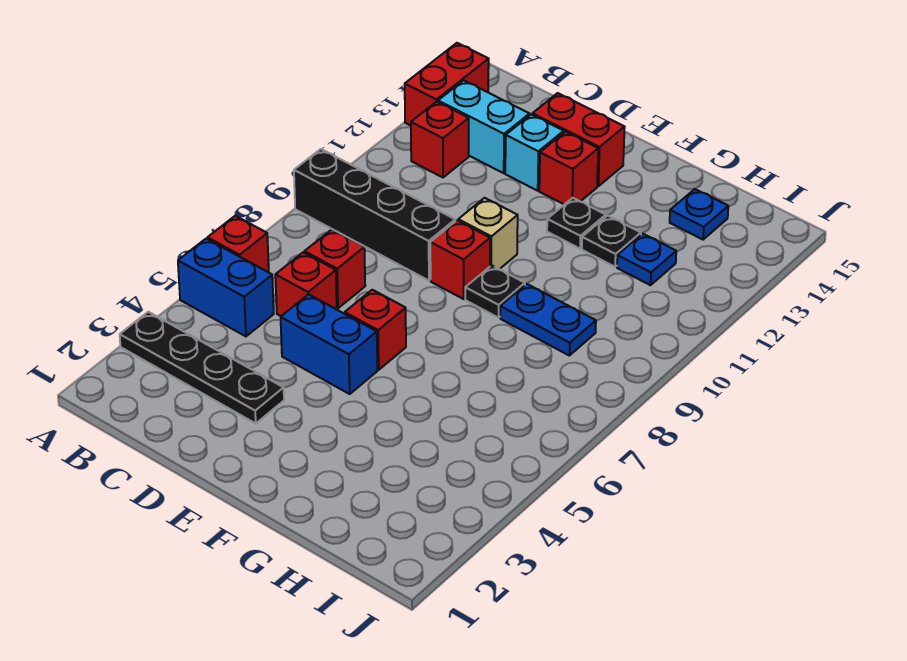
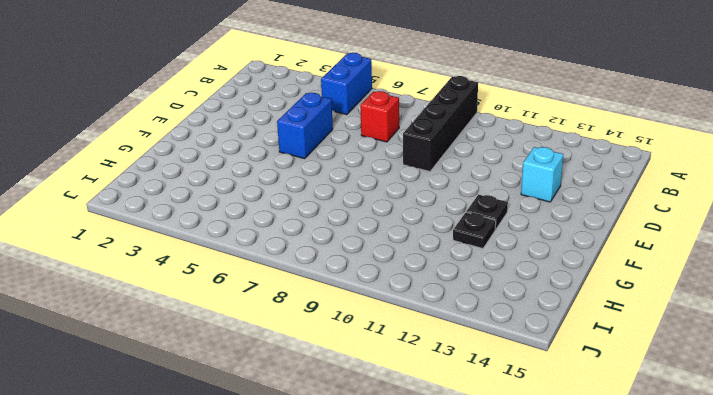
none -> black 1x4 plate [120,312,284,423]
none -> red 1x1 brick [207,216,269,272]
none -> red 1x2 brick [405,43,489,126]

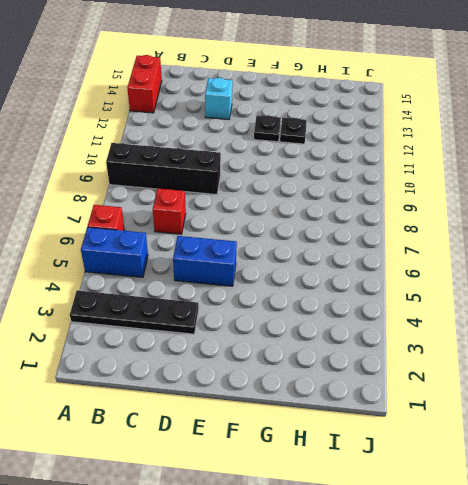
none -> red 1x1 brick [411,102,469,177]
none -> cyan 1x2 brick [438,80,530,173]
none -> red 1x1 brick [275,252,337,316]

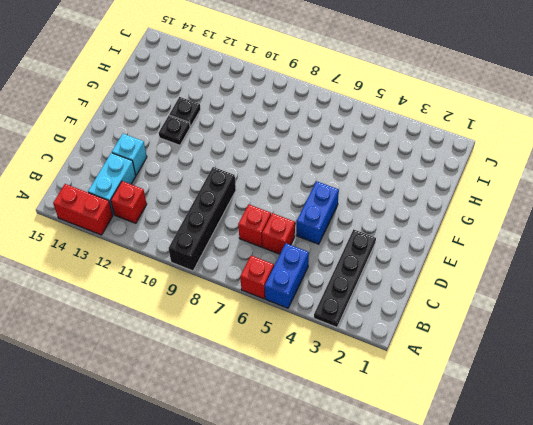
none -> red 1x2 brick [532,93,625,186]
none -> red 1x1 brick [345,290,406,370]
none -> red 1x1 brick [430,221,490,299]

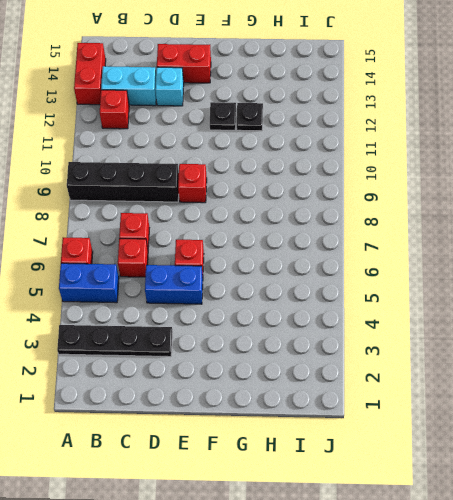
none -> tan 1x1 brick [458,198,518,269]
none -> red 1x1 brick [539,132,598,205]
none -> black 1x1 plate [465,265,525,318]

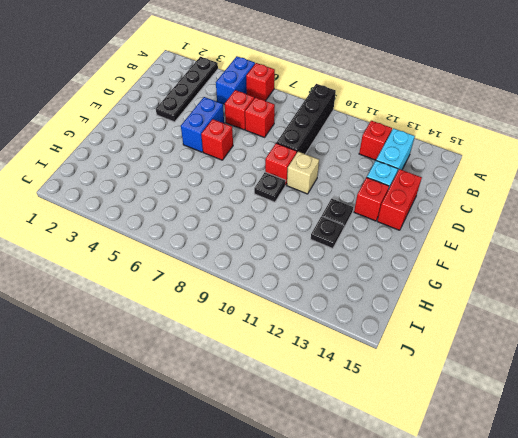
none -> red 1x2 brick [405,43,489,126]
none -> blue 1x2 plate [500,284,596,355]
none -> blue 1x1 plate [617,234,676,285]

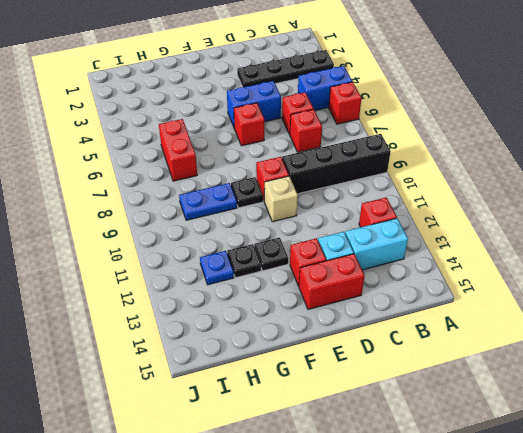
red 1x2 brick [159,119,197,181] -> red 1x2 brick moved to [405,43,489,126]
none -> blue 1x1 plate [670,189,728,240]

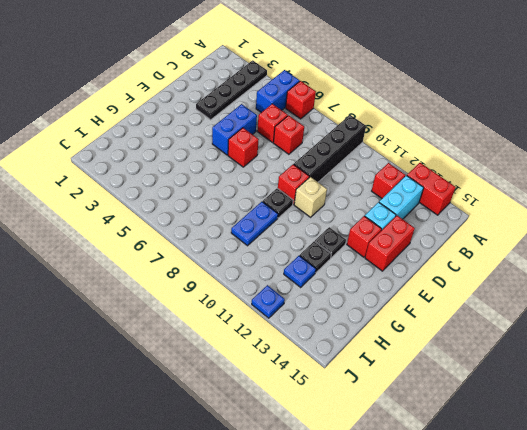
blue 1x1 plate [252,285,285,318] -> blue 1x1 plate moved to [670,189,728,240]

